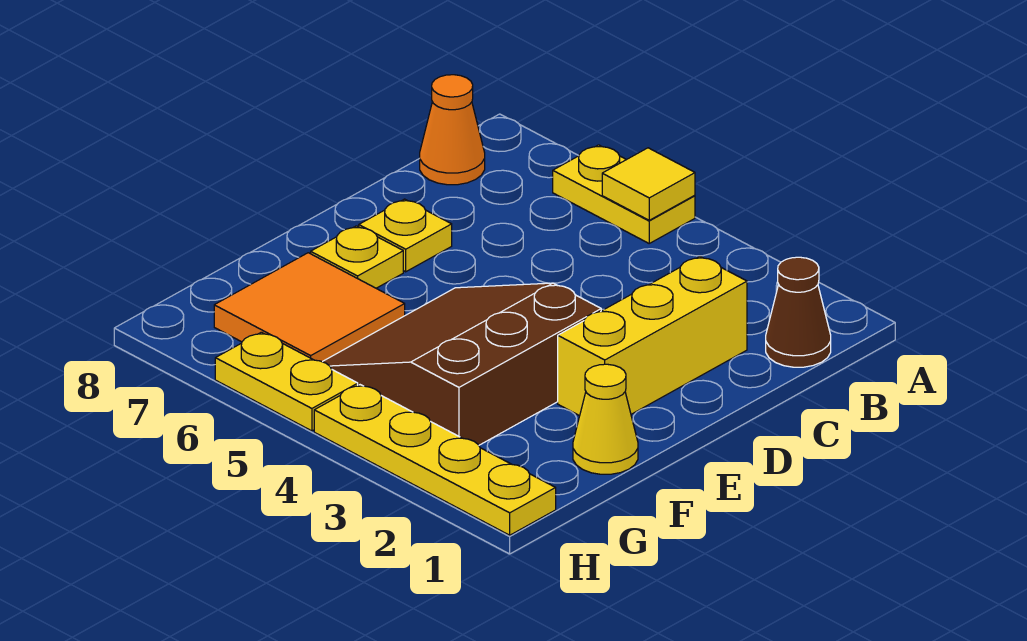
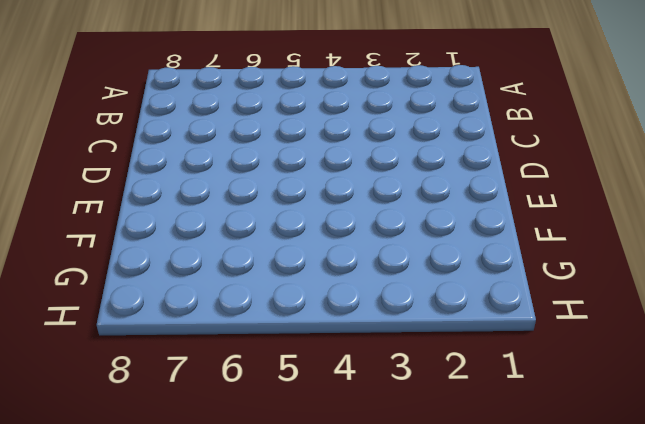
none -> yellow 1x2 plate [553,145,695,243]
none -> brown 1x1 cone [766,257,831,367]
none -> orange 1x1 cone [420,75,485,185]

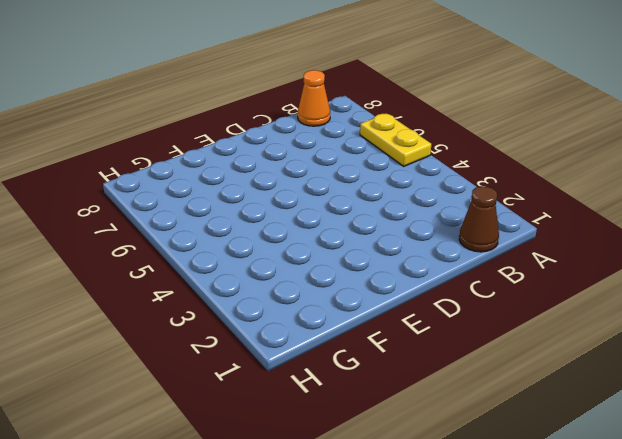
none -> yellow 1x3 brick [558,257,747,416]
none -> yellow 1x1 plate [359,199,452,272]
none -> brown 3x3 slope [323,283,601,445]

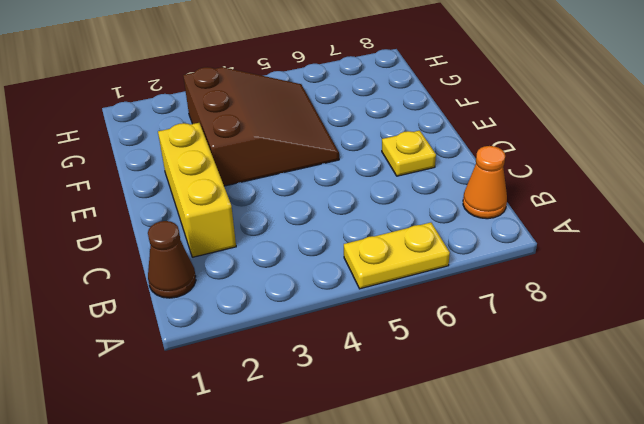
none -> yellow 1x1 plate [311,226,403,288]
none -> yellow 1x1 cone [573,364,638,474]
none -> orange 2x2 tile [214,253,405,362]

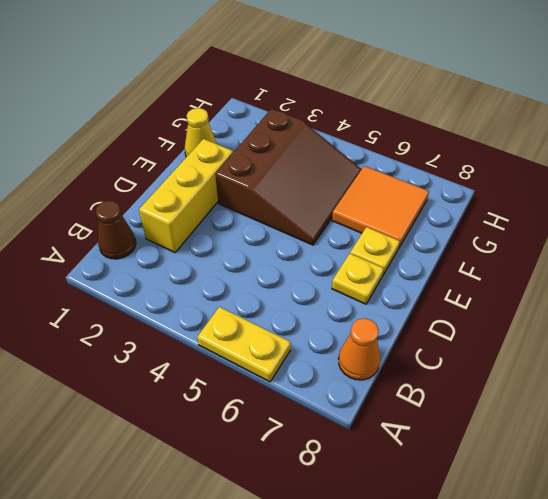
none -> yellow 1x4 plate [314,385,556,535]
none -> yellow 1x2 plate [215,332,358,431]
none -> yellow 1x1 tile [602,148,695,220]

